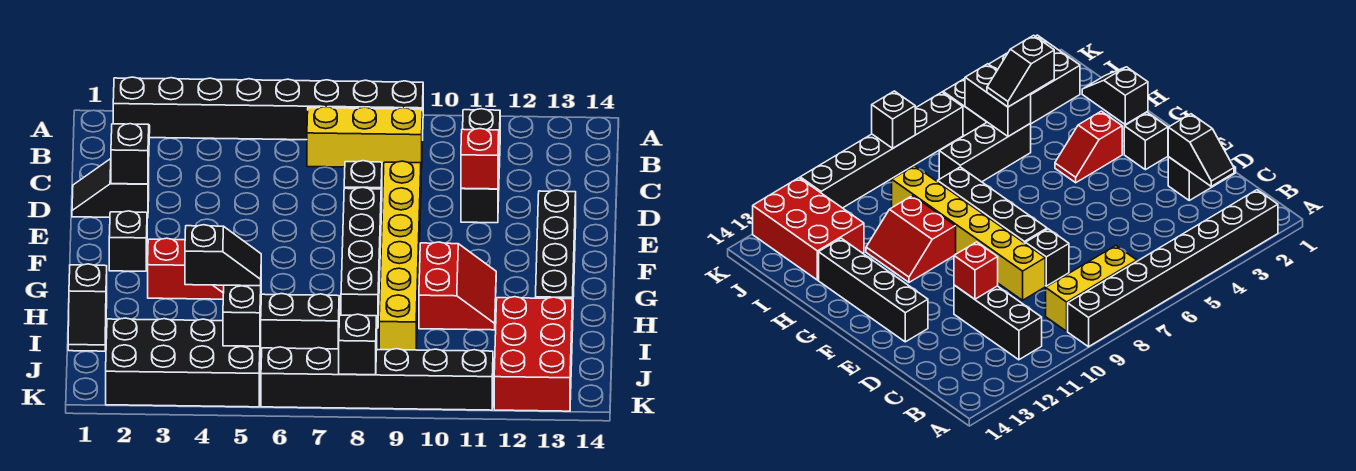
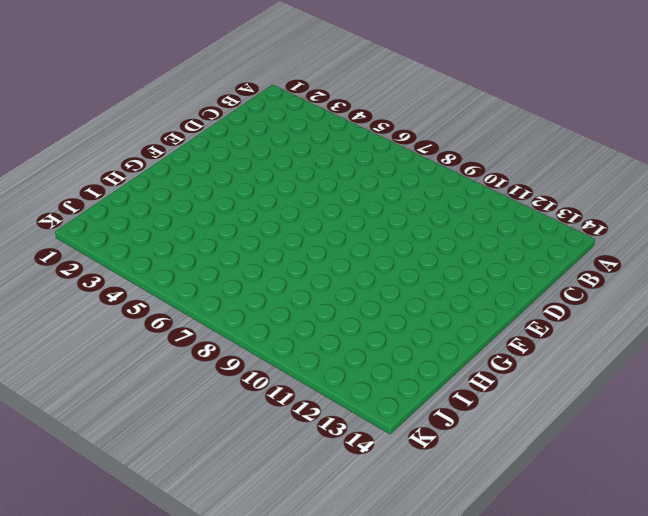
none -> black 1x8 brick [113,77,423,140]
none -> yellow 1x3 brick [307,107,422,168]
none -> black 1x3 brick [461,109,500,223]

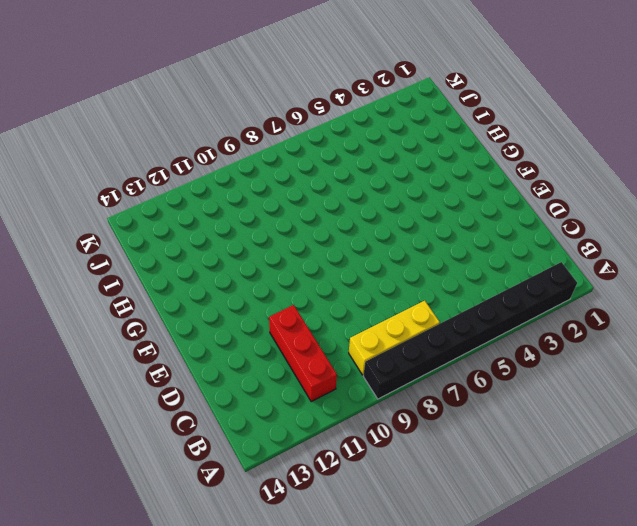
red 1x3 brick [269,305,337,401] -> black 1x3 brick [461,109,500,223]
none -> black 1x2 slope [72,159,149,218]
none -> black 1x1 brick [344,161,382,213]
none -> yellow 1x6 brick [379,161,421,350]

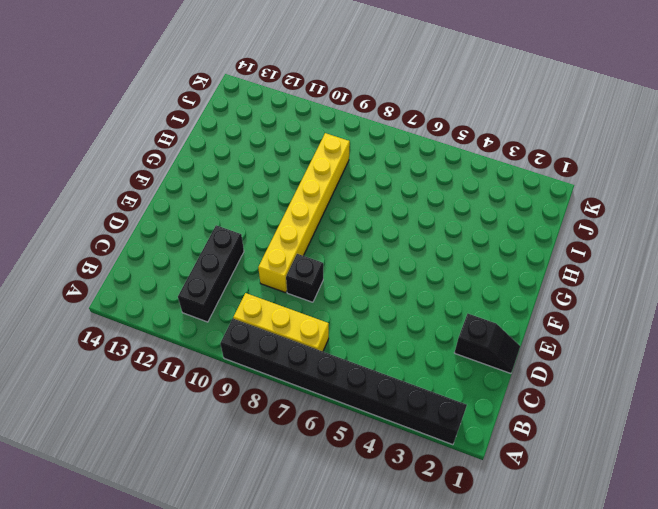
none -> black 1x4 brick [341,187,381,328]
none -> black 1x4 brick [535,190,576,331]
none -> black 1x1 brick [109,211,147,271]

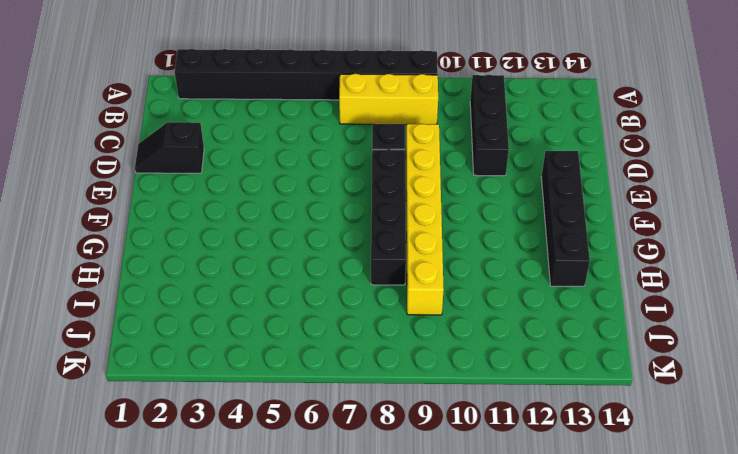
none -> black 1x1 brick [109,211,147,271]
none -> red 1x2 slope [148,238,224,299]
none -> red 2x2 slope [419,242,496,330]

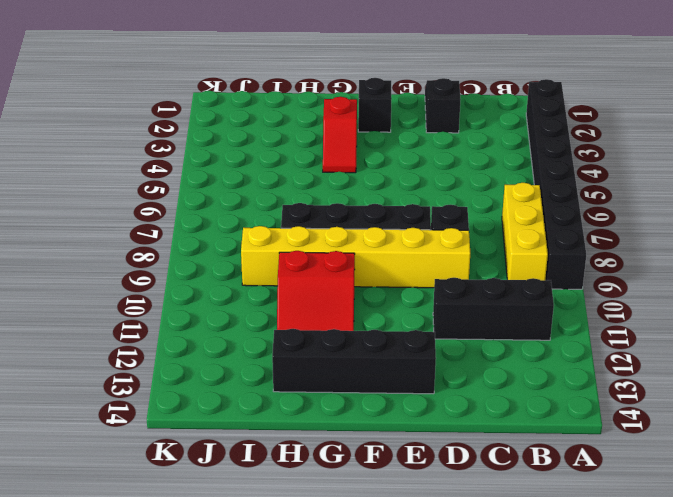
none -> black 1x2 slope [68,264,107,351]
none -> black 1x3 brick [261,294,339,353]
none -> red 2x3 brick [494,297,572,411]

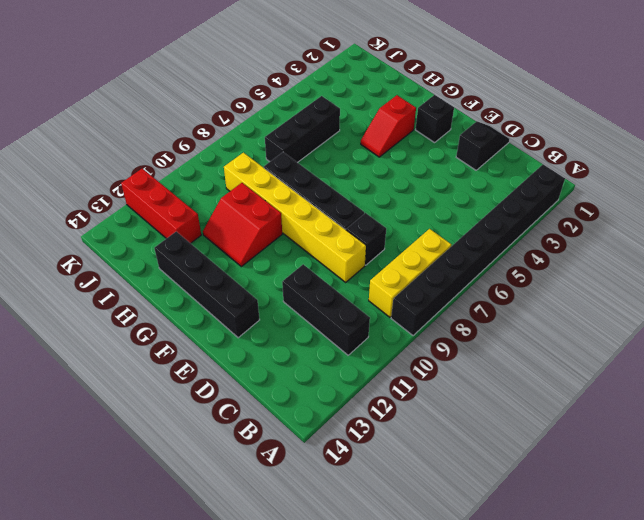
red 1x3 brick [121,168,201,243] -> red 2x3 brick [494,297,572,411]
none -> black 1x2 slope [68,264,107,351]
none -> black 2x4 brick [106,318,261,407]
none -> black 1x6 brick [261,347,493,410]

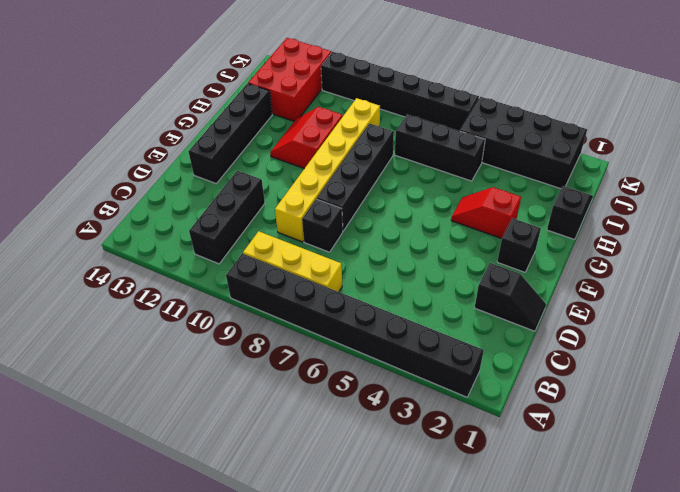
none -> black 1x2 slope [111,124,150,184]
none -> red 1x1 brick [461,129,499,189]
none -> black 1x2 brick [223,285,261,346]

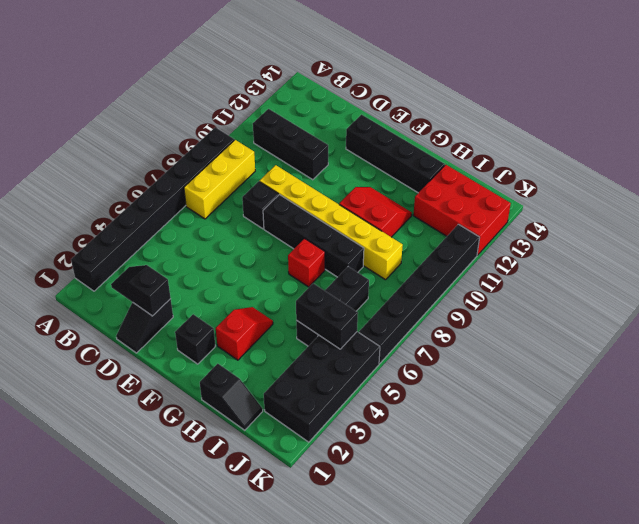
red 1x1 brick [288,239,325,287] -> red 1x1 brick moved to [461,129,499,189]
none -> black 1x1 brick [339,314,377,375]
none -> black 1x2 slope [185,225,261,286]

